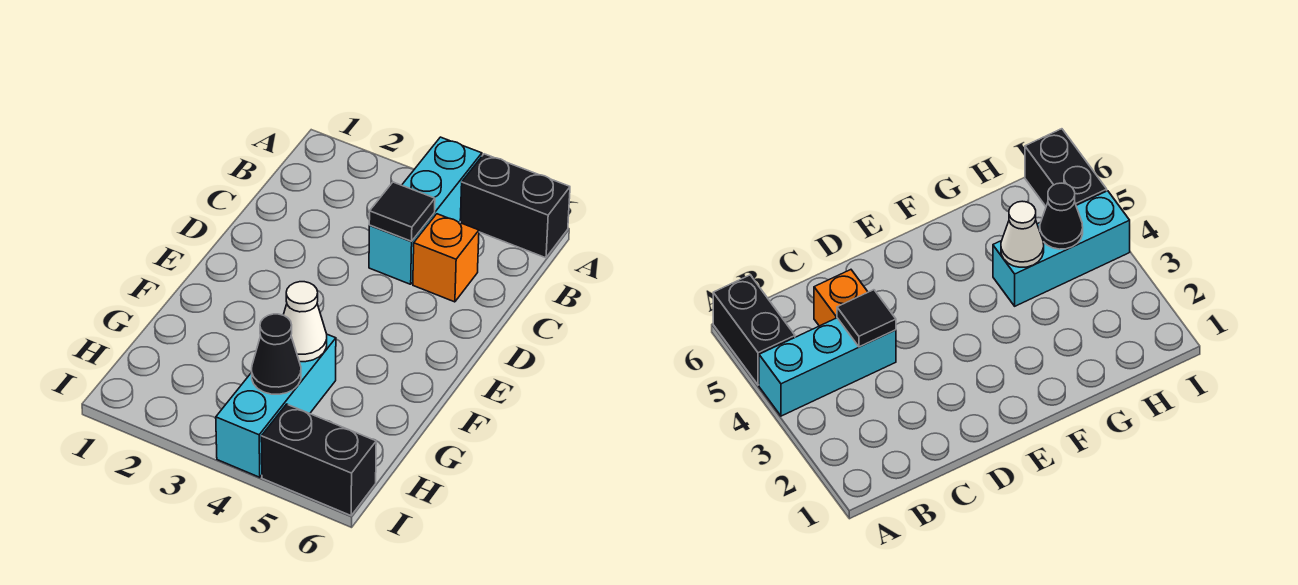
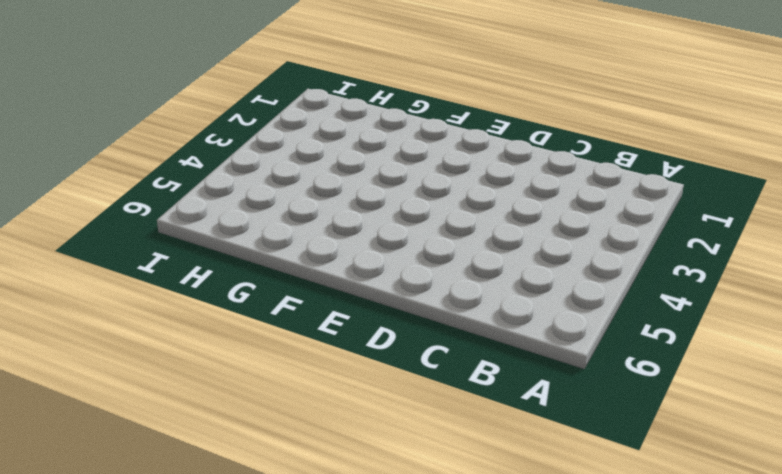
none -> cyan 1x3 brick [369,137,482,284]
none -> black 1x2 brick [460,154,570,258]

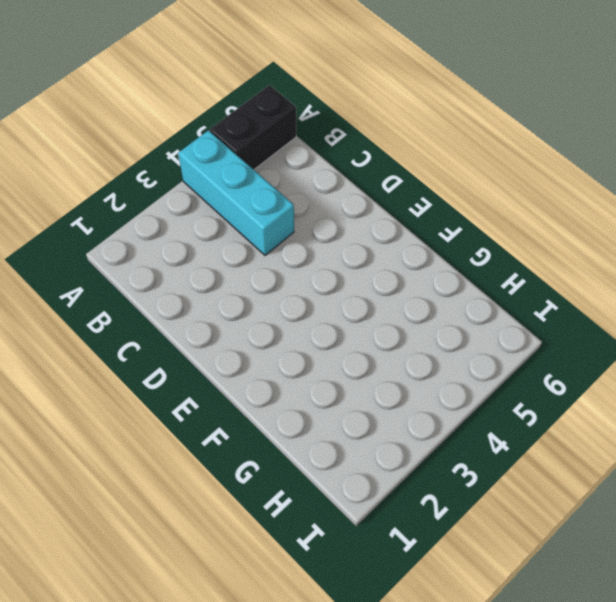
none -> orange 1x1 brick [413,214,479,302]
none -> cyan 1x3 brick [216,334,336,477]

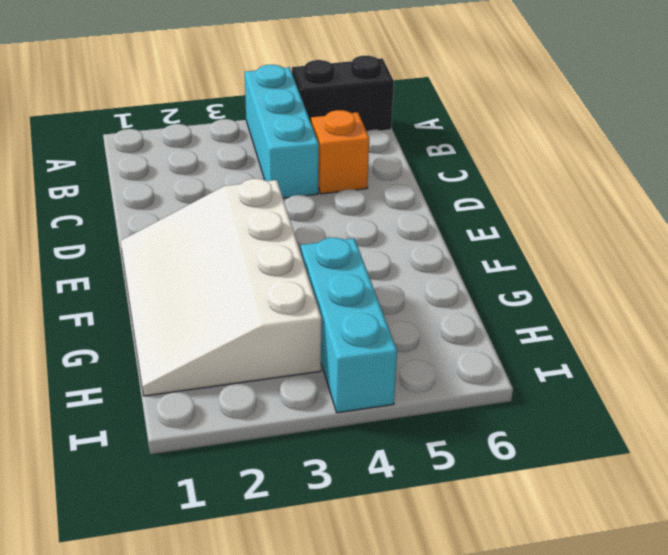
white 3x4 slope [121,179,321,396] -> none
none -> black 1x2 brick [261,404,376,515]
none -> black 1x1 tile [369,182,435,241]

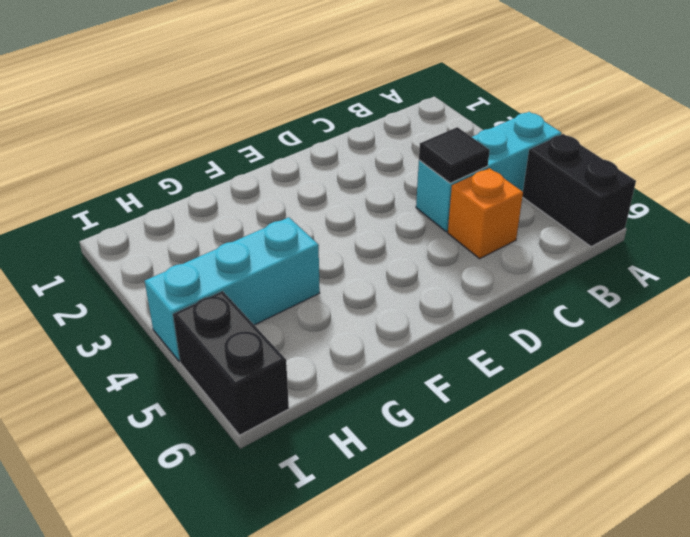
none -> white 1x1 cone [283,282,327,362]
none -> black 1x1 cone [251,314,301,394]

